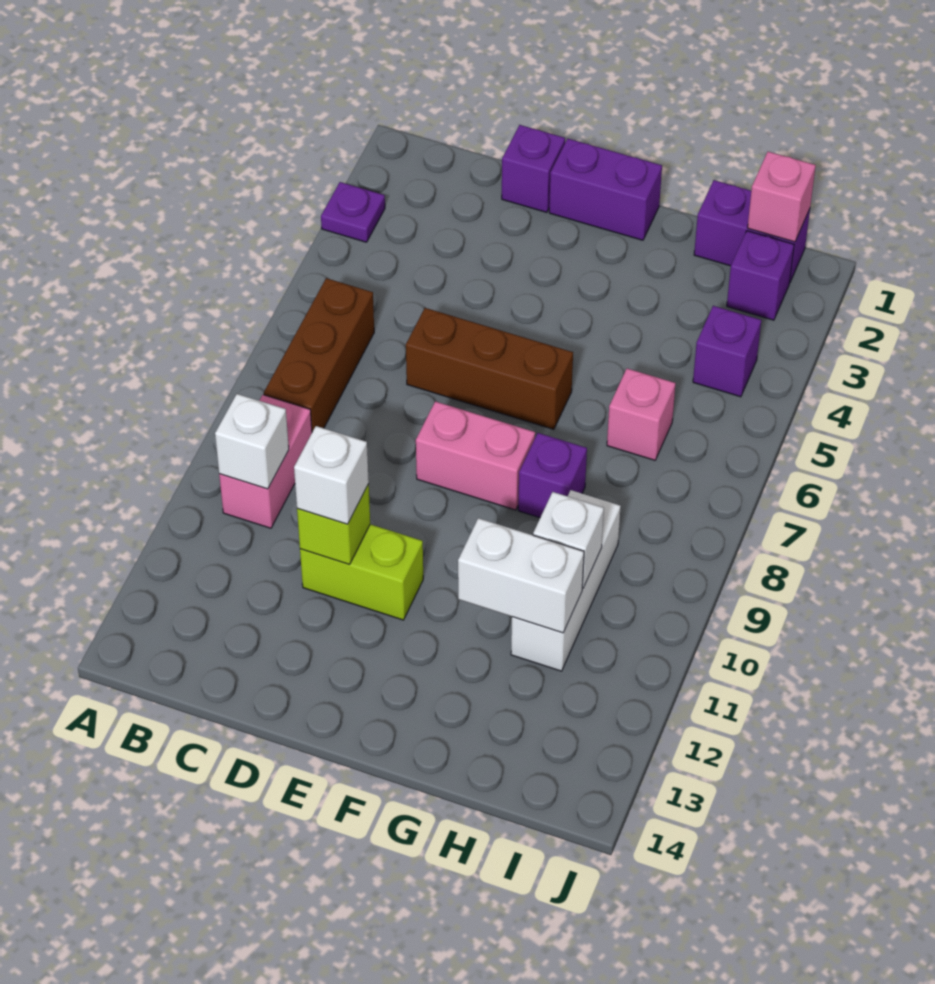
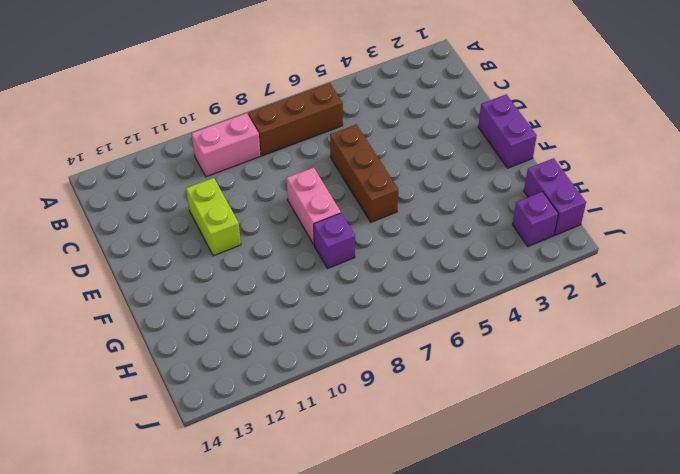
none -> purple 1x1 plate [321,182,385,242]
none -> purple 1x1 brick [502,125,565,212]
none -> pink 1x1 brick [607,368,676,460]

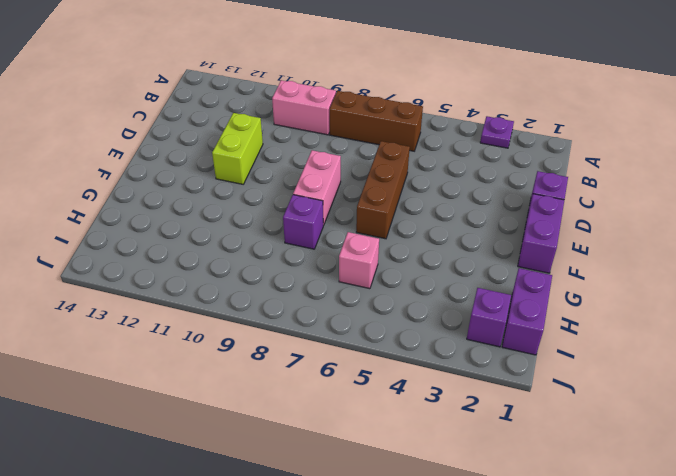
none -> white 1x3 brick [511,490,621,671]
none -> purple 1x1 brick [693,306,761,397]
none -> white 1x1 brick [215,394,289,489]

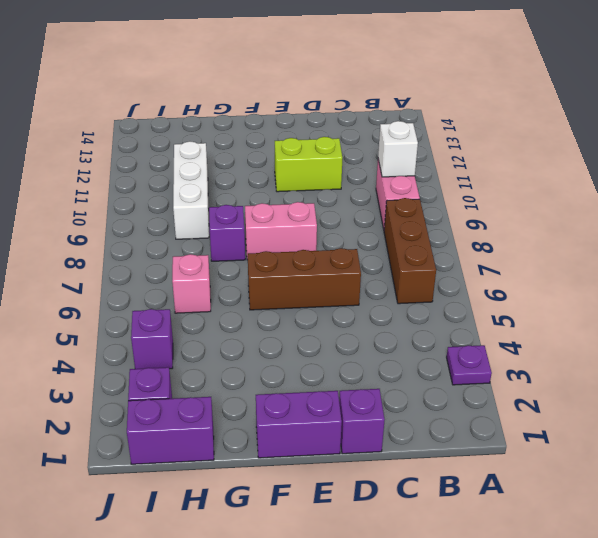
none -> lime 1x1 brick [297,484,370,564]
none -> white 1x2 brick [458,518,584,633]
none -> white 1x1 brick [533,492,604,589]

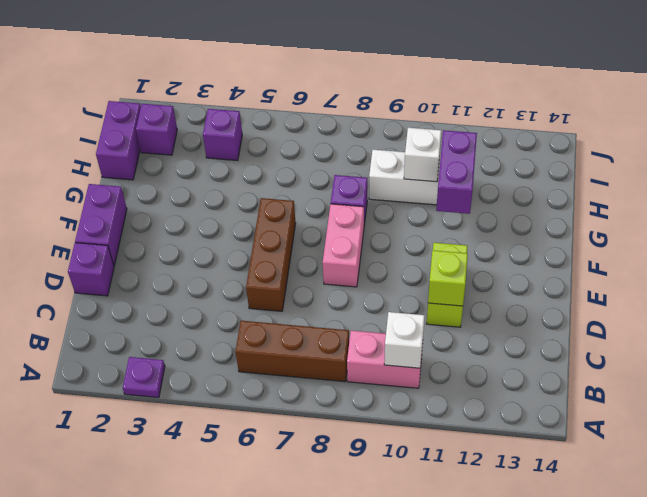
purple 1x2 brick [436,130,477,214] -> white 1x2 brick [458,518,584,633]
none -> pink 1x1 brick [607,368,676,460]
none -> pink 1x1 brick [748,152,816,242]
none -> white 1x1 brick [294,426,369,524]

